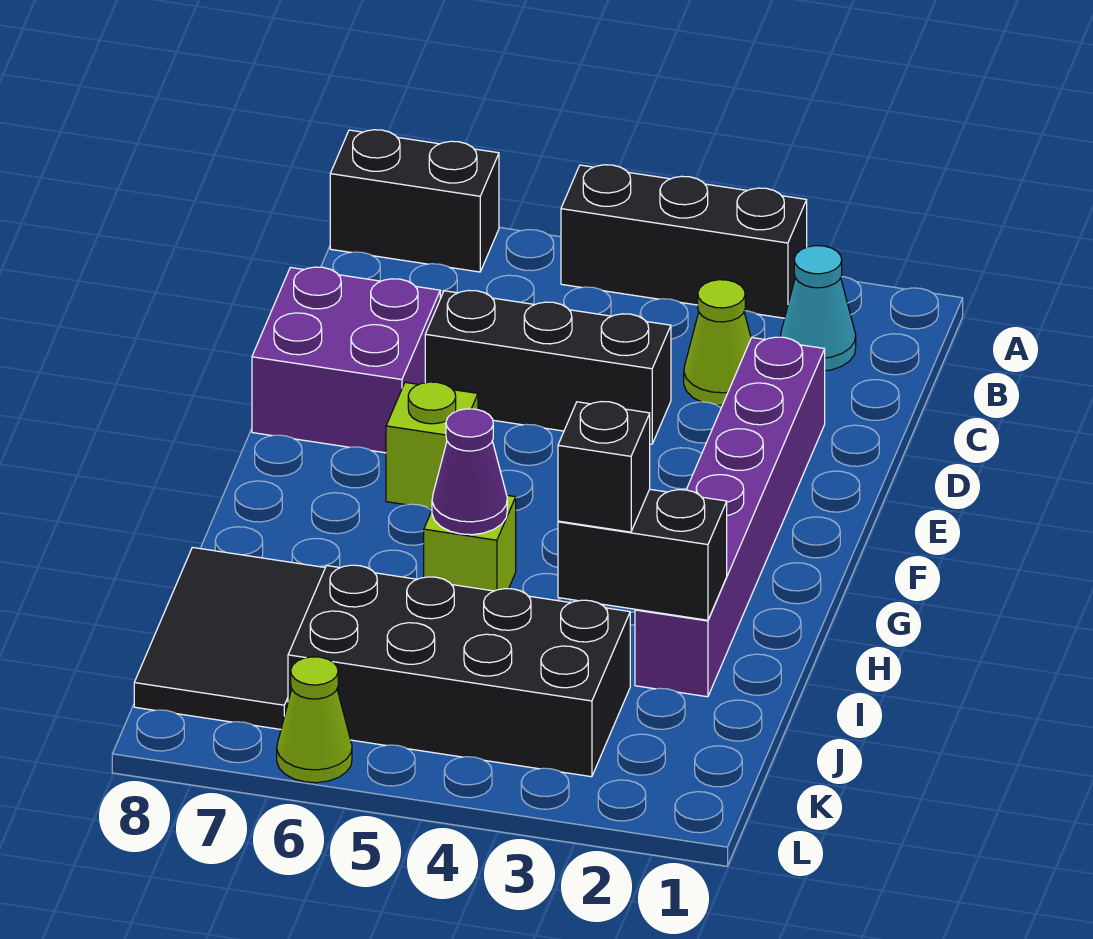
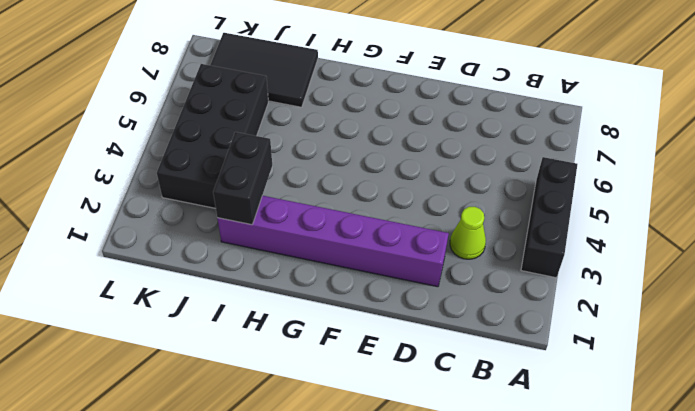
none -> black 1x2 brick [330,130,499,272]
none -> cyan 1x1 cone [780,246,856,371]
none -> black 1x3 brick [425,291,671,444]

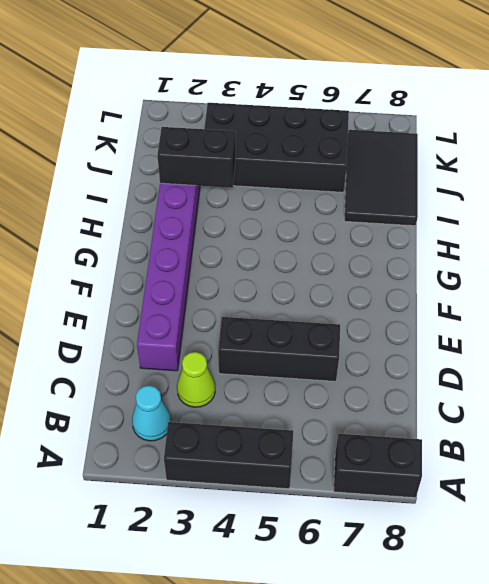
none -> purple 2x2 brick [252,267,440,453]
none -> lime 1x1 brick [386,382,478,509]
none -> lime 1x1 brick [424,495,516,591]

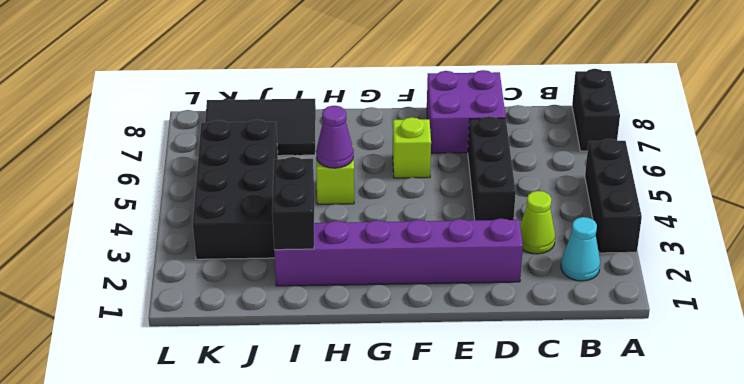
none -> lime 1x1 cone [277,657,352,783]
none -> black 1x1 brick [558,402,650,532]

